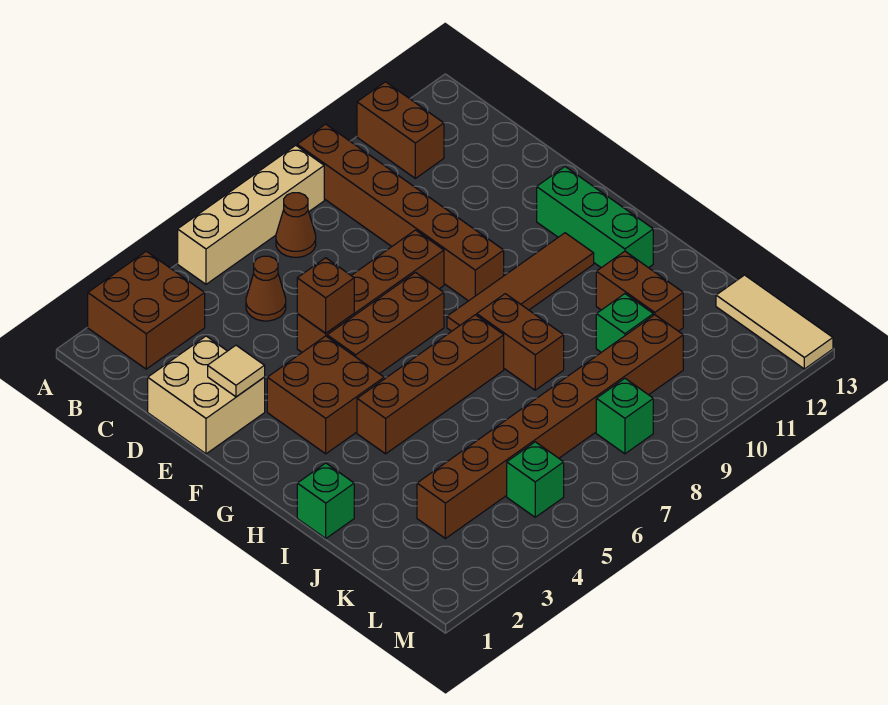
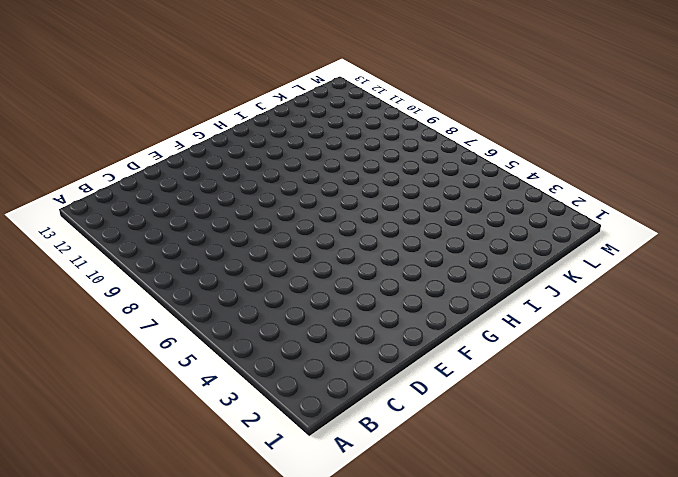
none -> brown 2x2 brick [88,251,205,369]
none -> tan 1x4 brick [178,145,324,284]
none -> brown 1x6 brick [297,124,504,301]

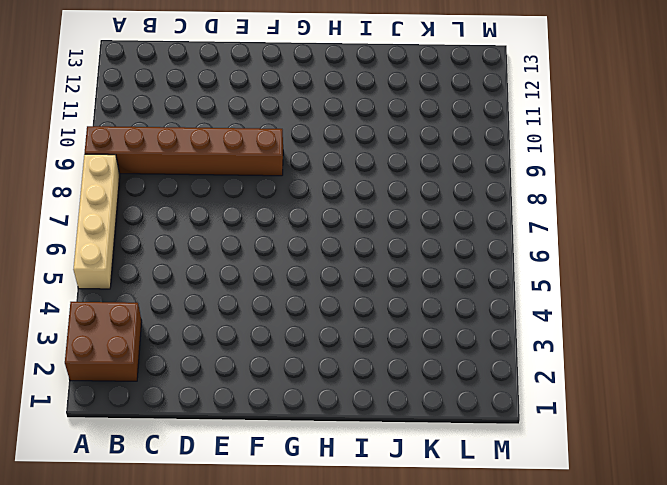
none -> brown 1x2 brick [357,82,444,178]
none -> brown 1x1 cone [276,193,316,257]
none -> brown 1x1 cone [246,256,286,321]

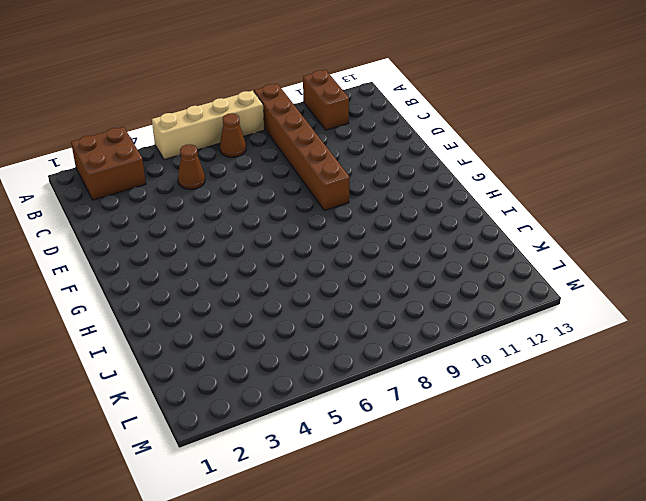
none -> tan 2x2 brick [148,336,265,454]
none -> brown 1x4 brick [297,230,444,352]
none -> brown 2x2 brick [267,336,384,454]

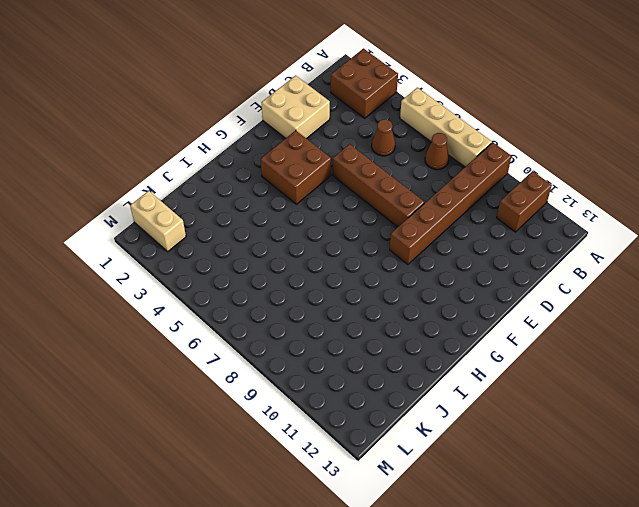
tan 1x2 brick [130,191,186,252] -> none
none -> brown 1x3 brick [327,273,444,374]
none -> green 1x3 brick [537,167,653,268]
none -> brown 1x4 tile [447,233,594,331]

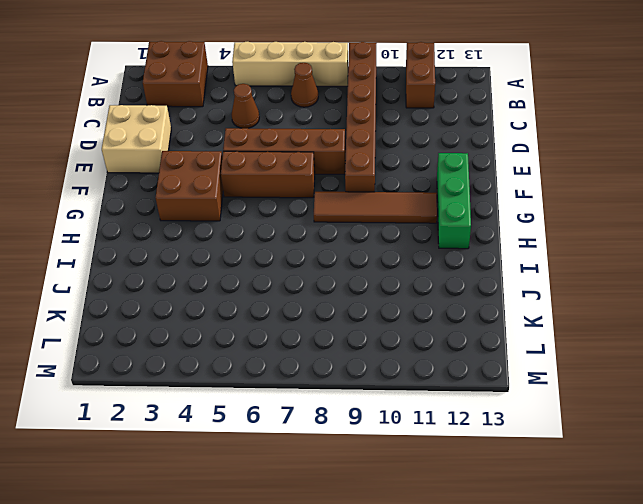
none -> brown 1x4 brick [357,315,504,454]
none -> brown 1x2 brick [477,294,564,390]
none -> green 1x1 brick [297,463,354,538]

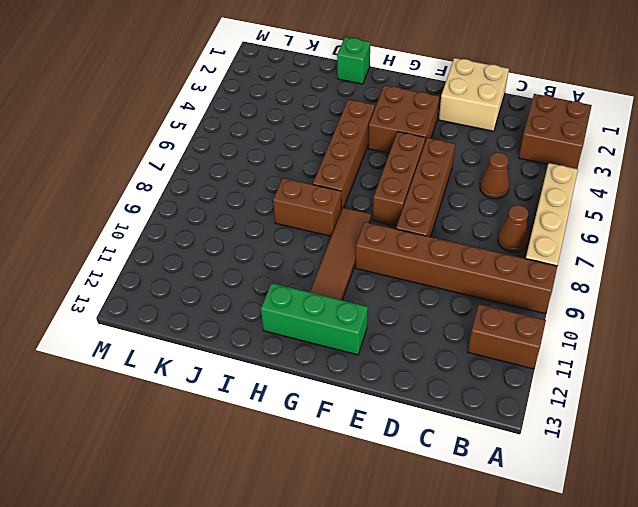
none -> brown 1x2 brick [596,251,683,331]
none -> green 1x1 brick [596,294,653,352]
none -> brown 1x8 brick [417,315,683,539]

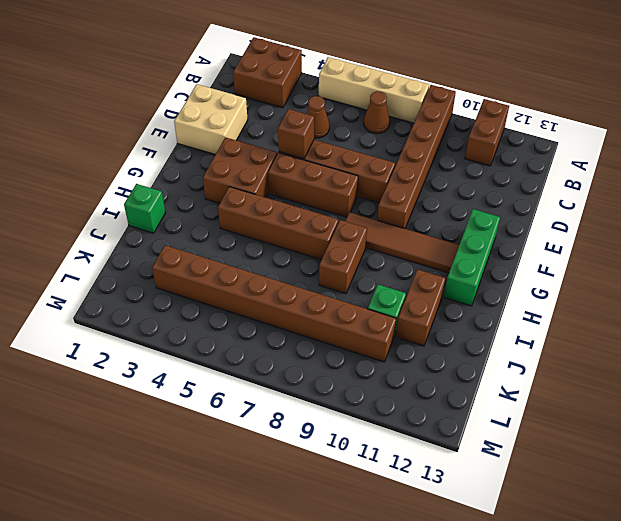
none -> tan 1x3 tile [716,275,833,369]
none -> green 1x1 brick [507,442,564,517]
none -> green 1x1 brick [596,378,653,454]

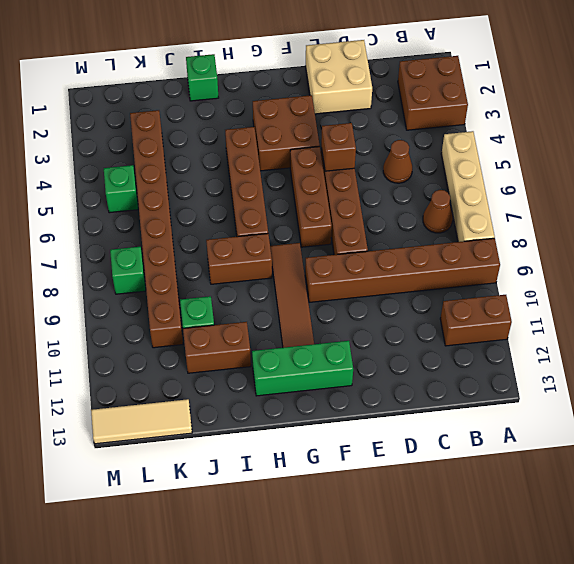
none -> tan 1x1 tile [208,345,265,397]

